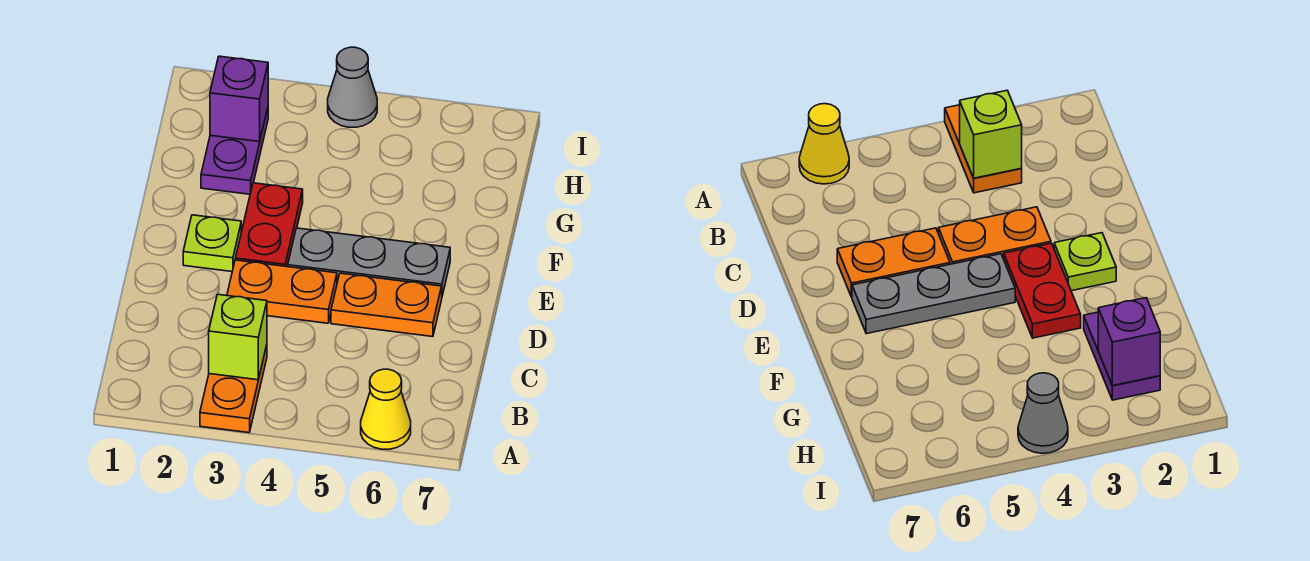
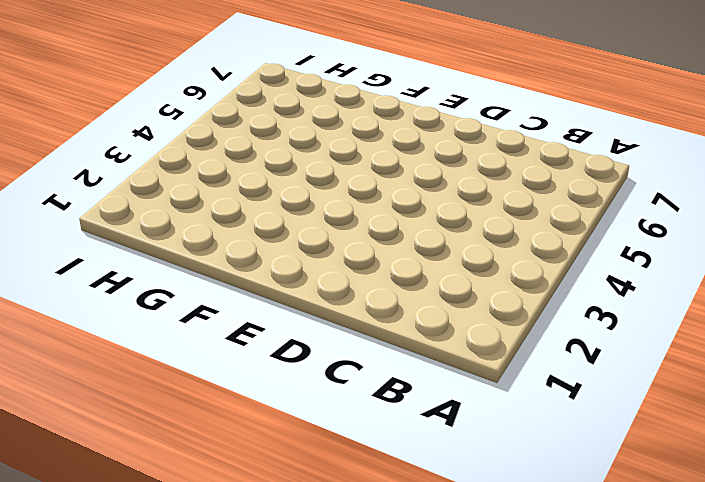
none -> orange 1x2 plate [200,345,267,433]
none -> yellow 1x1 cone [361,369,411,449]

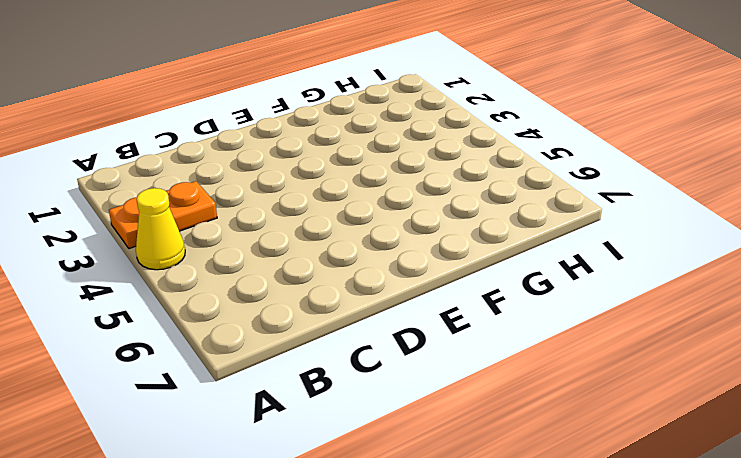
yellow 1x1 cone [136,188,185,270] -> yellow 1x1 cone moved to [361,369,411,449]
none -> orange 1x2 plate [227,260,337,323]
none -> orange 1x2 plate [331,273,442,337]

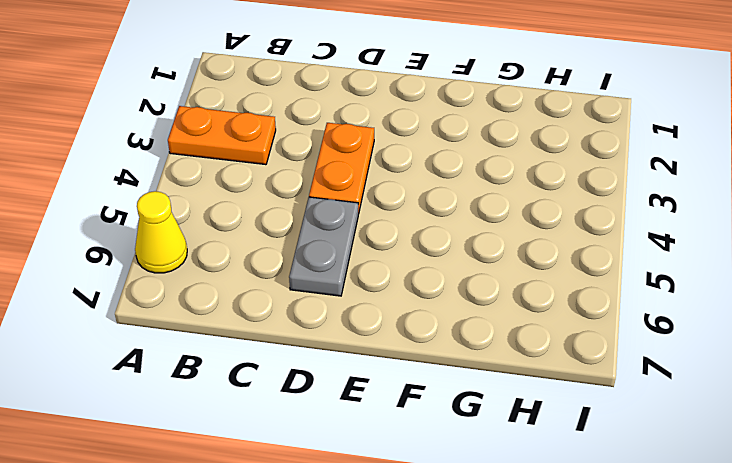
grey 1x2 plate [289,197,358,296] -> orange 1x2 plate [331,273,442,337]
none -> lime 1x1 plate [183,215,241,272]
none -> red 1x2 plate [235,183,303,267]

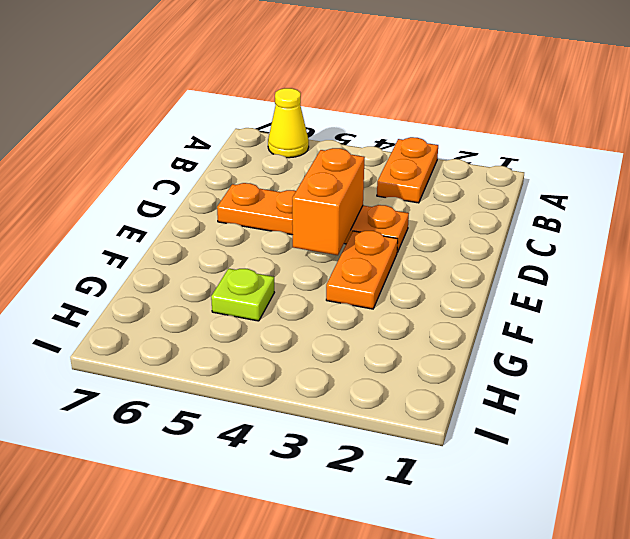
orange 1x2 brick [292,148,365,255] -> none
orange 1x2 plate [326,231,398,309] -> red 1x2 plate [235,183,303,267]
lime 1x1 plate [211,269,274,321] -> lime 1x1 plate moved to [183,215,241,272]
none -> grey 1x3 plate [288,228,450,296]
none -> purple 1x2 plate [201,108,268,194]

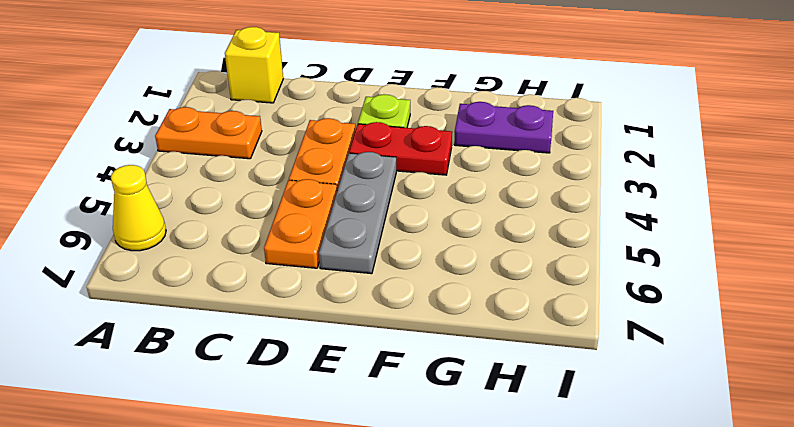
yellow 1x1 brick [225,27,283,103] -> none
none -> grey 1x1 cone [328,47,377,127]
none -> lime 1x1 brick [209,294,267,380]

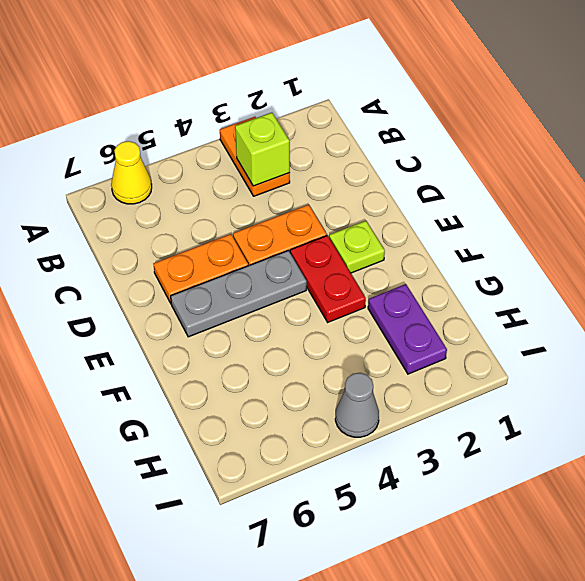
none -> purple 1x1 brick [210,56,268,142]

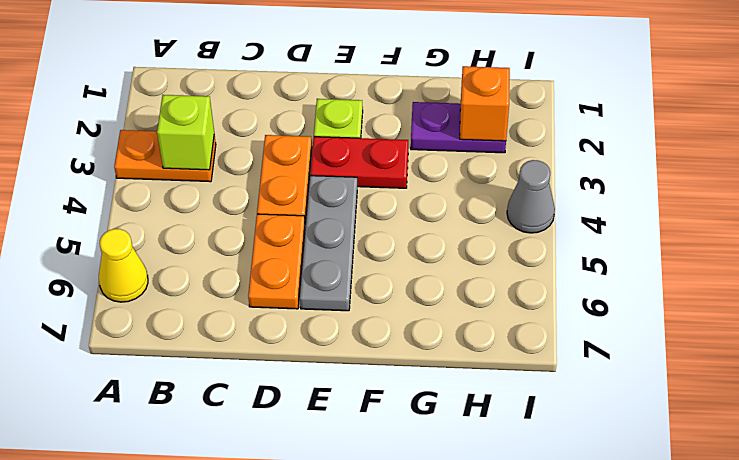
orange 1x1 brick [460,66,510,141] -> purple 1x1 brick [210,56,268,142]

